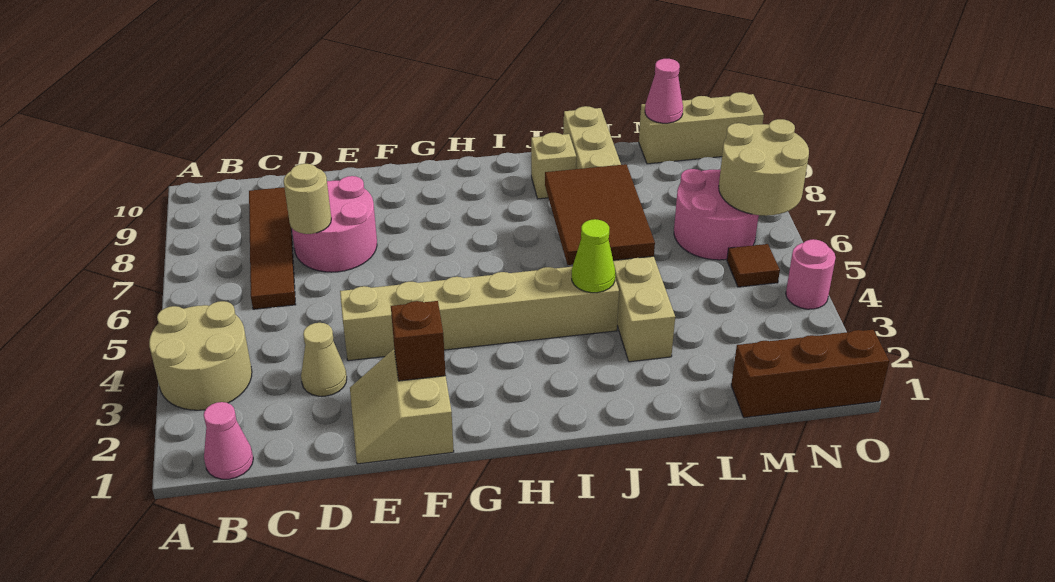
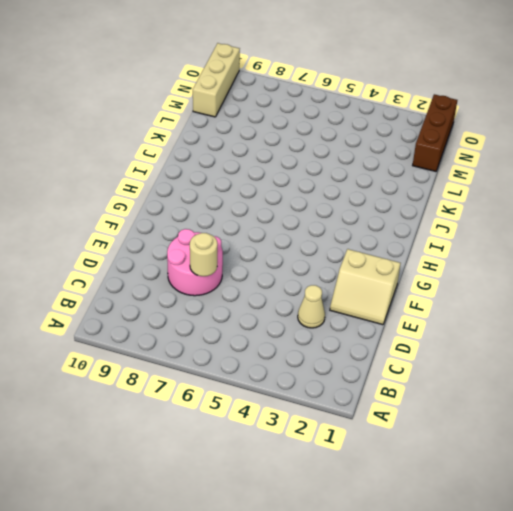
none -> tan 2x2 round brick [149,301,252,410]
none -> pink 1x1 cone [204,402,253,479]
none -> brown 1x4 tile [249,187,296,309]

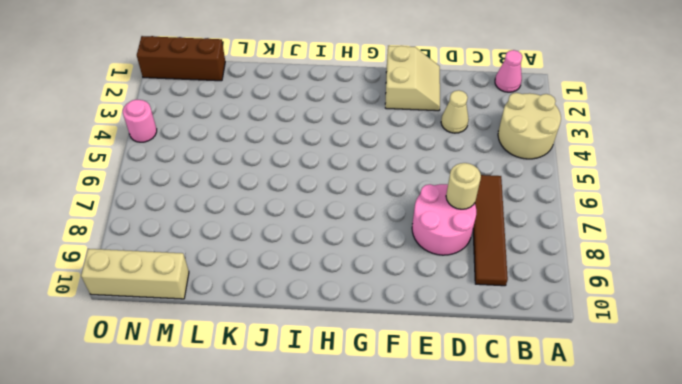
none -> tan 1x6 brick [340,267,619,361]
none -> tan 1x1 brick [531,133,576,199]
none -> tan 1x8 brick [563,106,675,362]

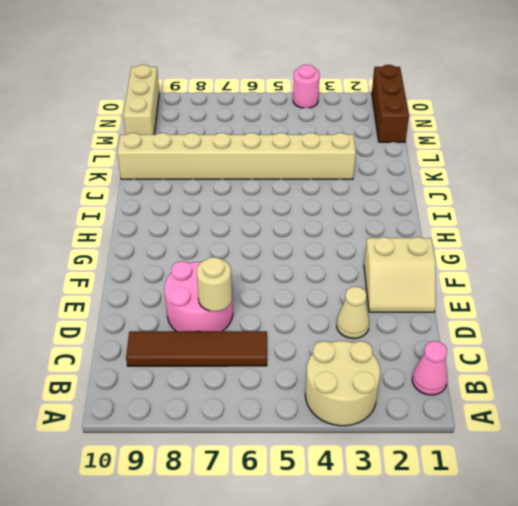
none -> tan 1x6 brick [340,267,619,361]
none -> tan 1x1 brick [531,133,576,199]
none -> pink 2x2 round brick [674,169,759,260]

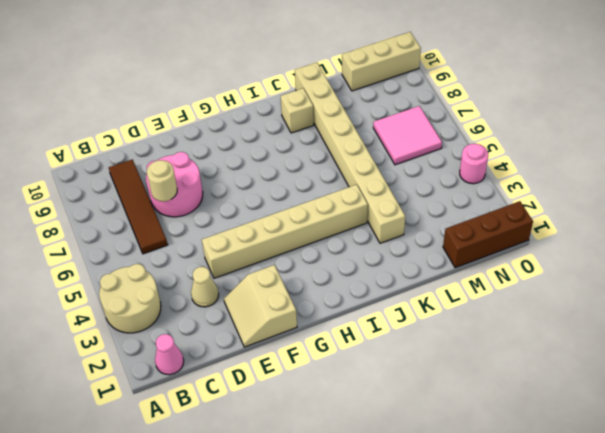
pink 2x2 tile [373,106,442,165] -> pink 2x2 round brick [674,169,759,260]
none -> brown 1x1 tile [727,244,780,287]
none -> brown 1x1 brick [391,301,446,381]
none -> lime 1x1 cone [572,219,615,293]

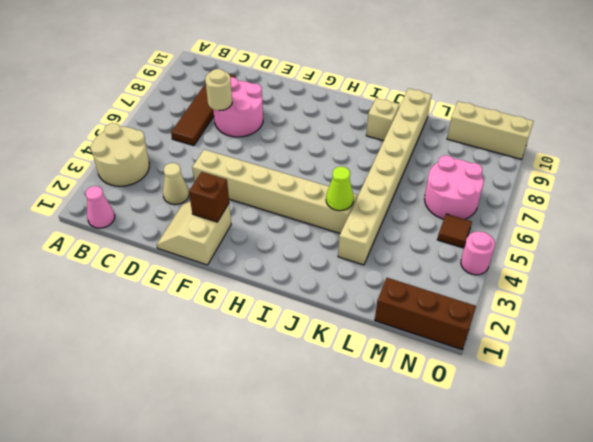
none -> brown 2x3 tile [545,164,655,265]
none -> pink 1x1 cone [645,59,683,123]
none -> tan 2x2 round brick [719,119,809,216]

